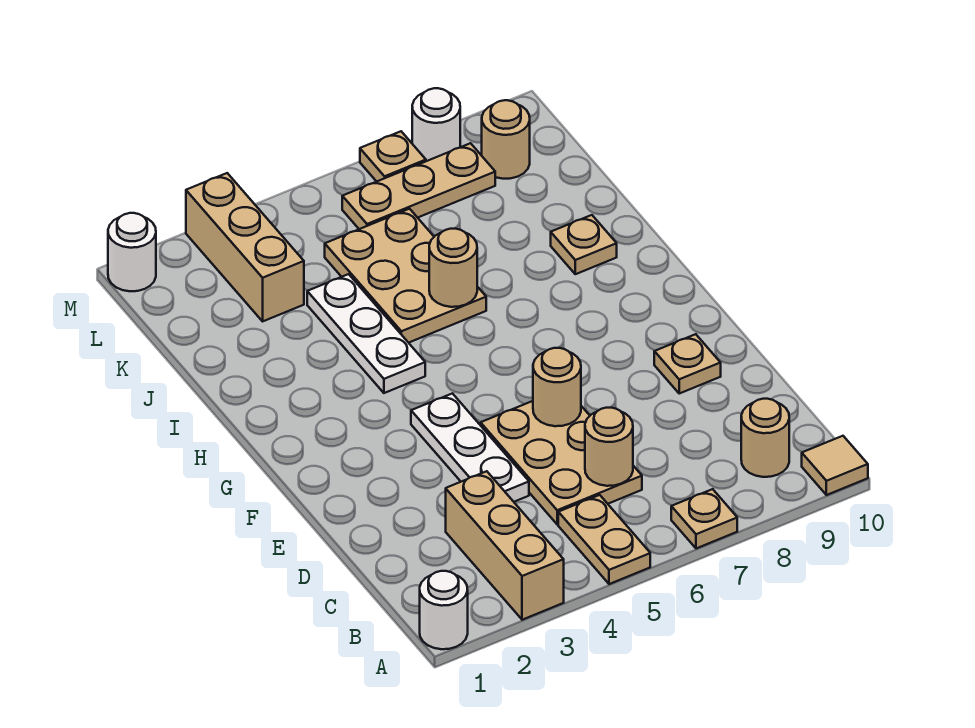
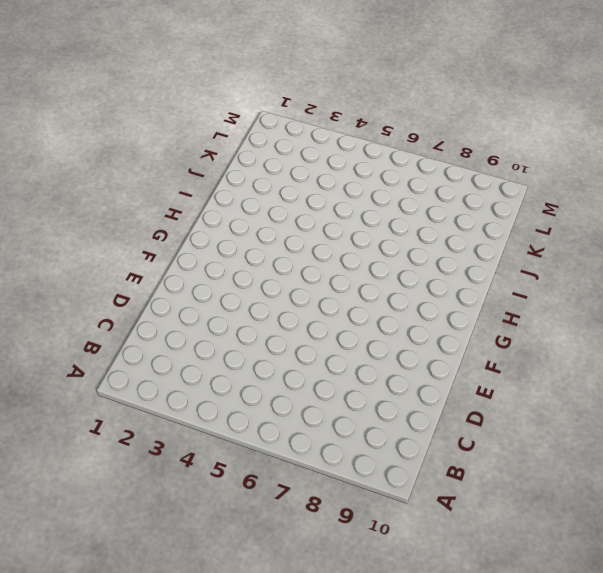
none -> white 1x1 round brick [420,571,468,649]
none -> tan 1x3 brick [446,471,564,620]
none -> tan 1x2 plate [558,495,650,584]

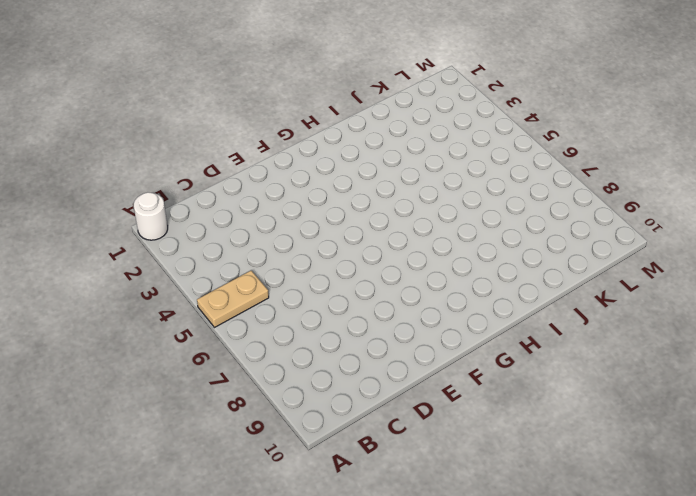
none -> tan 1x3 brick [446,471,564,620]
none -> tan 1x1 plate [671,489,737,549]
none -> tan 1x1 tile [802,436,868,495]

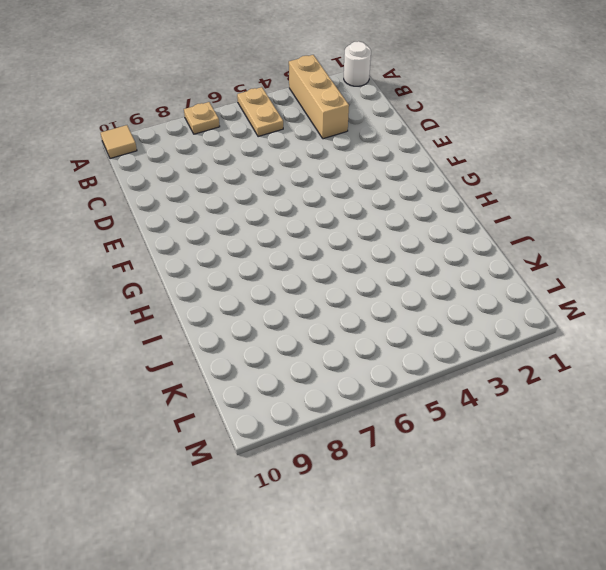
none -> tan 1x1 round brick [741,399,789,477]
none -> tan 2x3 plate [481,401,642,524]
none -> white 1x3 plate [411,393,529,502]

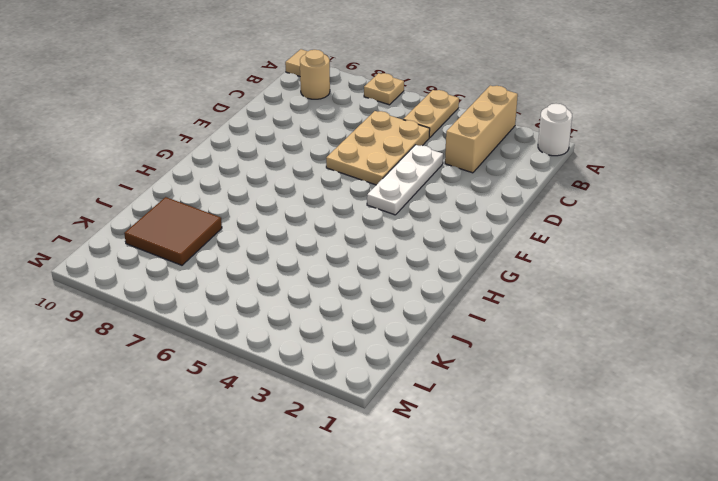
brown 2x2 tile [124,197,222,265] -> none
none -> tan 1x1 plate [654,334,721,393]
none -> white 1x3 plate [307,274,425,393]
none -> tan 2x3 plate [325,209,486,343]

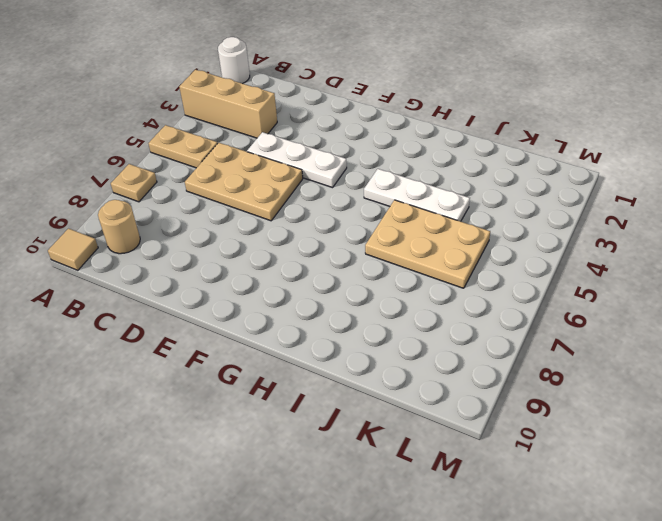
none -> tan 1x1 plate [654,334,721,393]
none -> tan 1x1 plate [551,215,617,274]
none -> tan 1x3 brick [186,173,304,321]

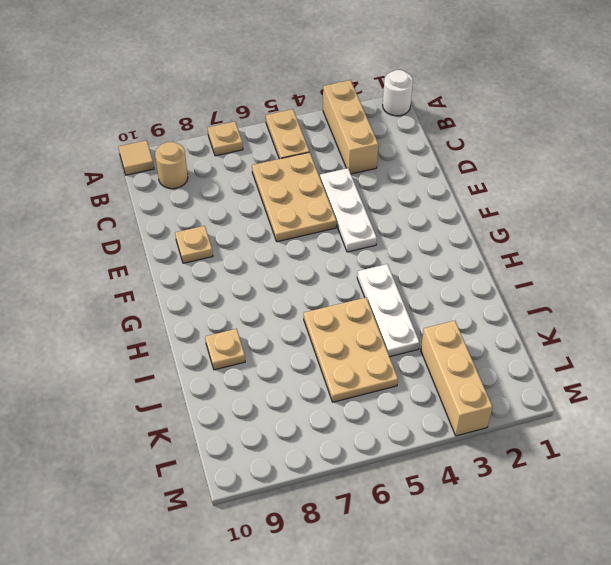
none -> tan 1x3 plate [342,143,495,229]
none -> tan 1x1 round brick [482,100,530,179]
none -> white 1x1 round brick [108,213,156,291]

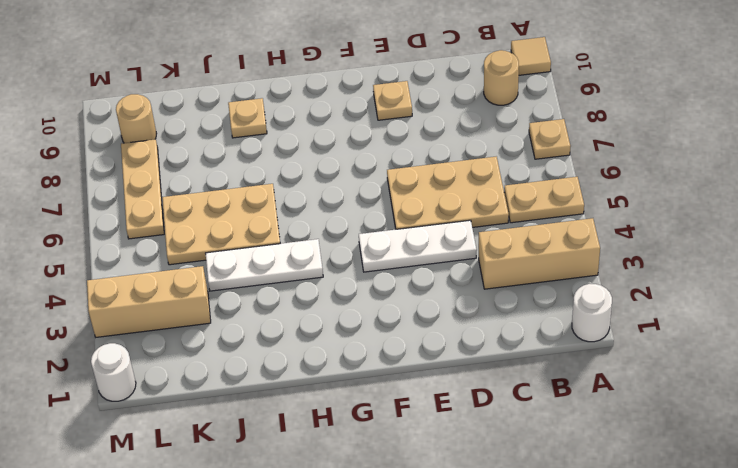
none -> tan 1x1 plate [360,131,426,182]
none -> white 1x1 round brick [412,88,460,161]
none -> tan 1x1 round brick [585,408,633,486]

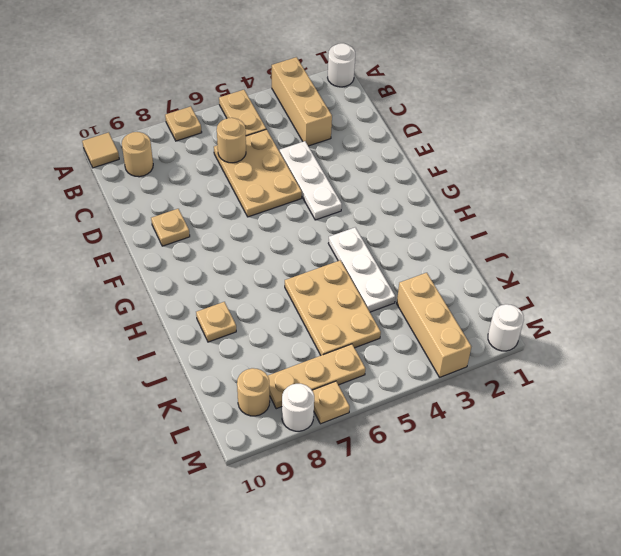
none -> tan 1x1 round brick [533,348,581,426]
none -> tan 1x1 round brick [429,229,477,307]

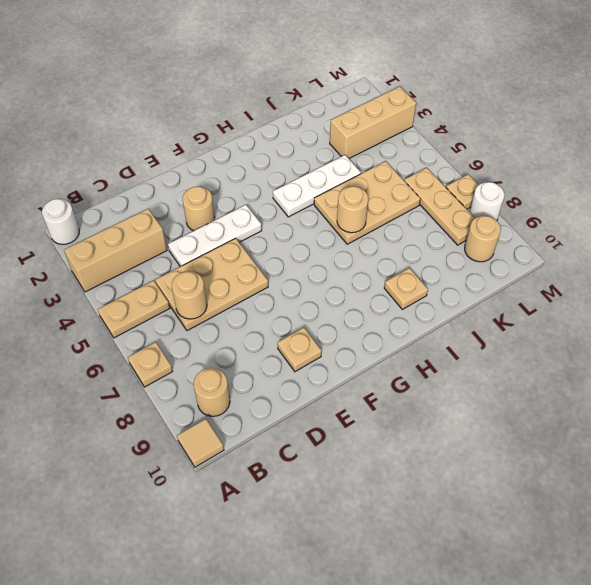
tan 1x1 round brick [183,187,215,231] -> tan 1x1 round brick moved to [533,348,581,426]
none -> white 1x1 round brick [108,213,156,291]

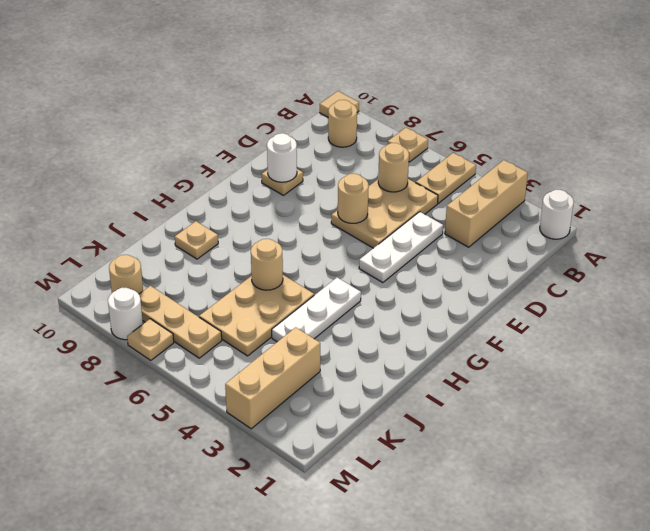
white 1x1 round brick [267,133,297,182] -> white 1x1 round brick moved to [108,213,156,291]

